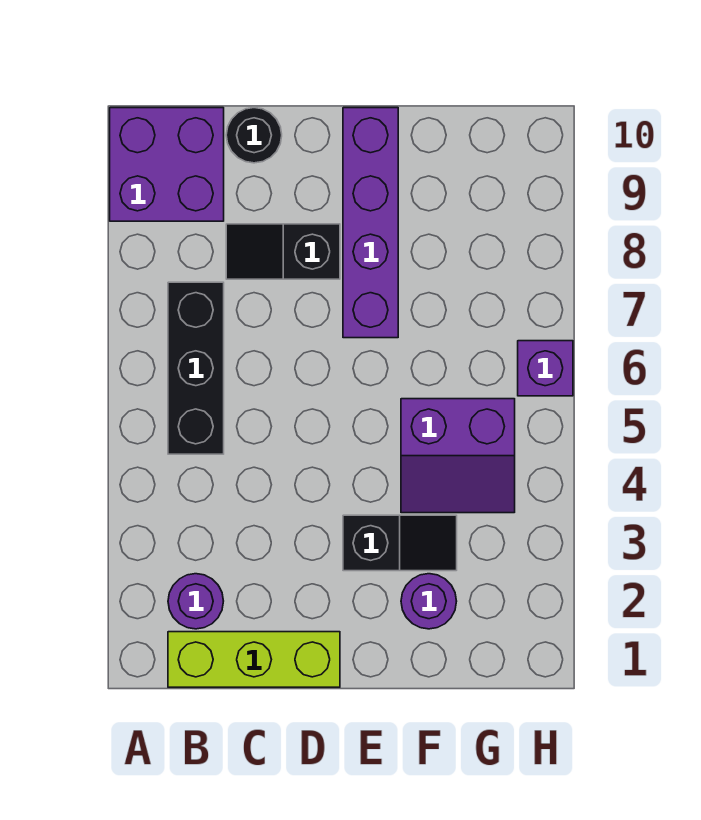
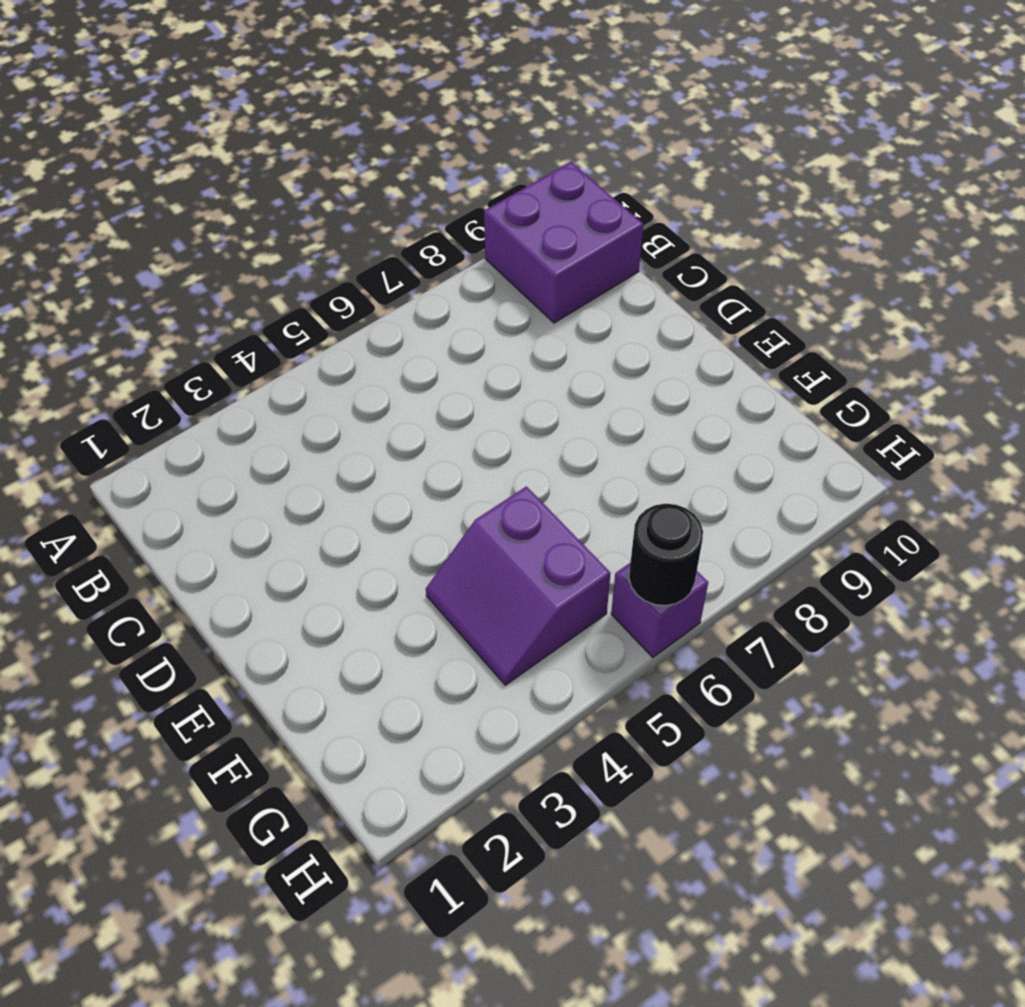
black 1x1 round brick [629,504,703,606] -> black 1x1 round brick moved to [226,108,282,163]
none -> lime 1x3 brick [168,632,340,687]
none -> purple 1x1 round brick [168,574,223,629]

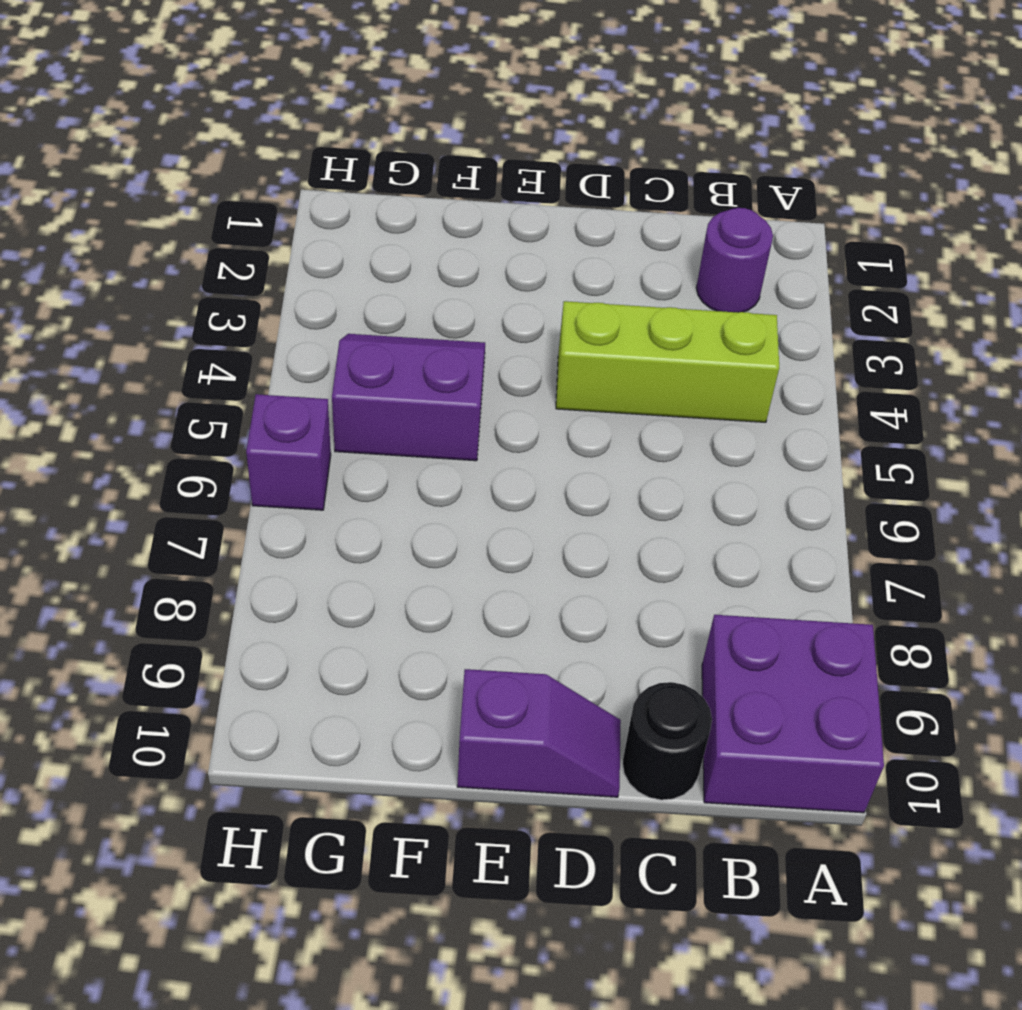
lime 1x3 brick [556,301,779,422] -> lime 1x3 brick moved to [168,632,340,687]
purple 1x2 slope [457,669,621,797] -> purple 1x4 brick [343,108,398,338]
none -> black 1x3 brick [168,282,224,454]
none -> black 1x2 slope [226,224,340,279]

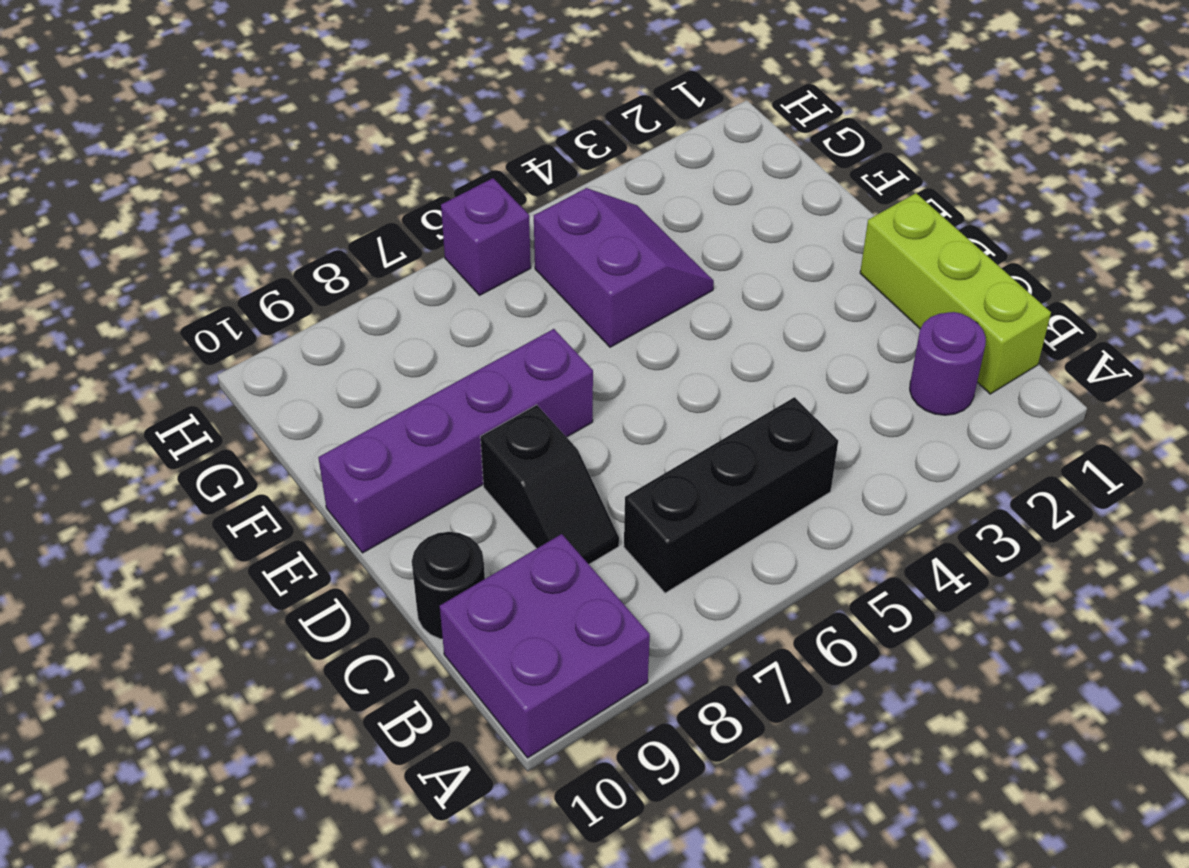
none -> black 1x2 slope [343,515,457,571]
none -> purple 1x1 round brick [401,574,457,629]

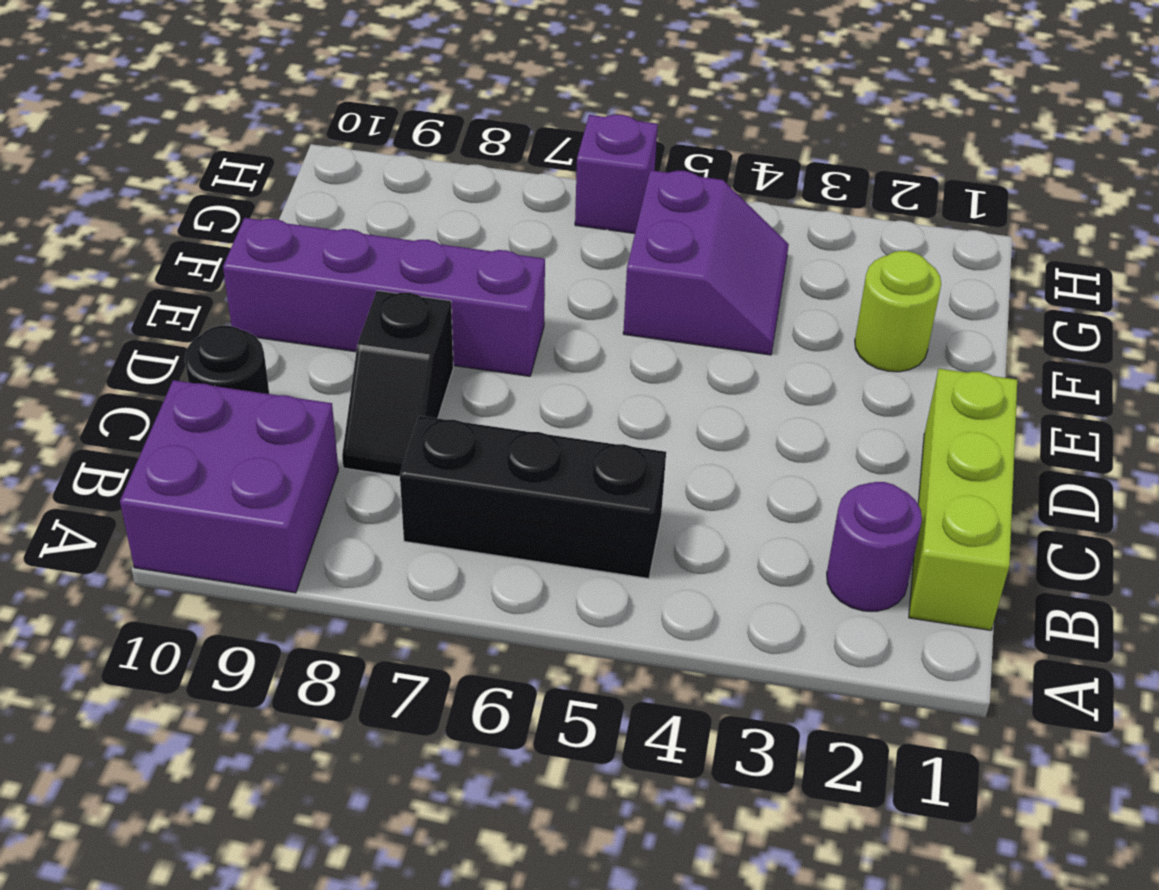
lime 1x1 round brick [855,251,941,372] -> purple 1x1 round brick [401,574,457,629]
none -> black 1x2 slope [343,515,457,571]

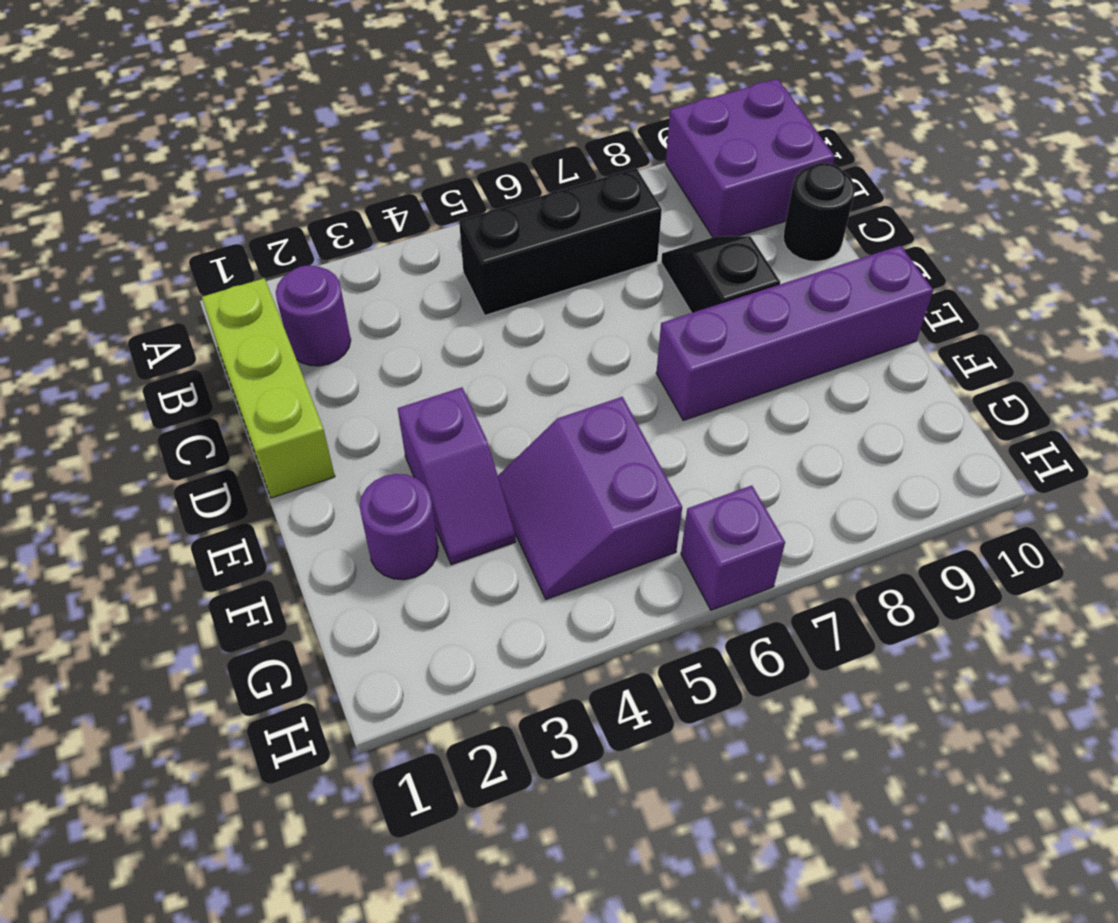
purple 1x2 slope [398,387,515,565] -> black 1x2 slope [343,515,457,571]

